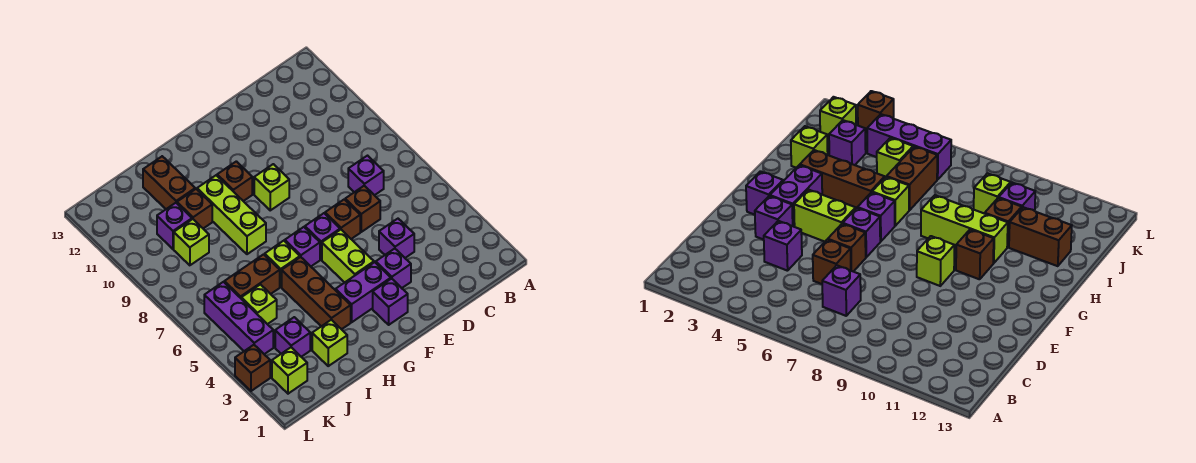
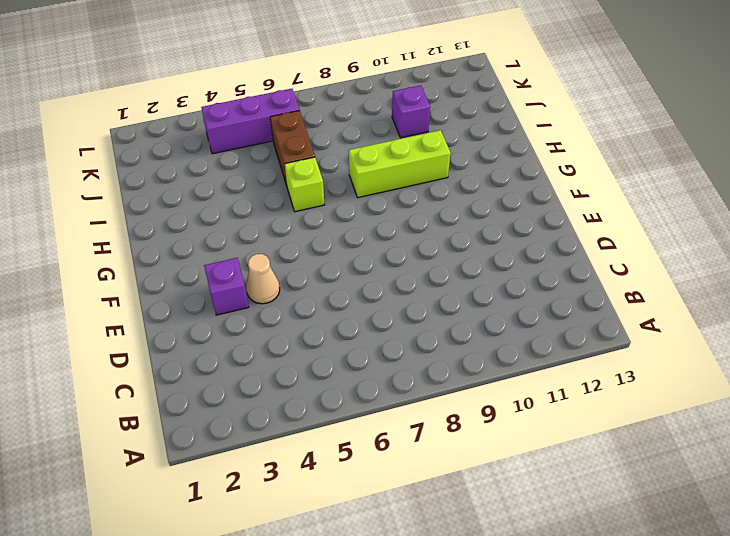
tan 1x1 cone [246,254,280,304] -> none
none -> purple 1x1 brick [348,156,384,195]
none -> purple 1x1 brick [379,219,414,258]
none -> brown 1x1 brick [345,186,380,232]

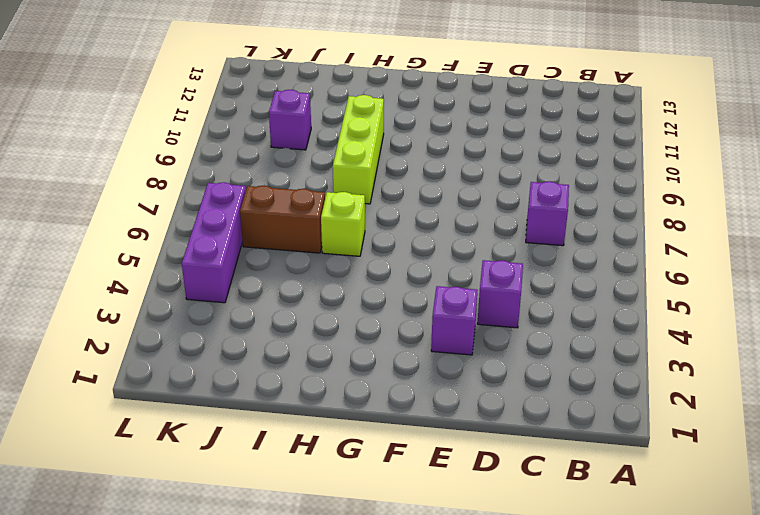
none -> brown 1x1 brick [345,186,380,232]
none -> brown 1x1 brick [325,200,360,239]
none -> purple 1x1 brick [373,279,408,325]

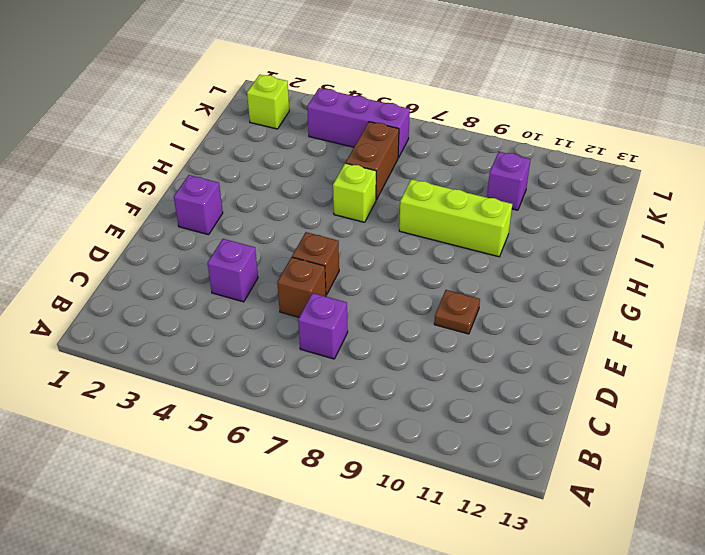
brown 1x1 plate [434,290,480,334] -> none
none -> purple 1x1 brick [376,249,411,288]
none -> purple 1x2 brick [336,262,391,322]
none -> lime 1x2 brick [322,230,374,283]

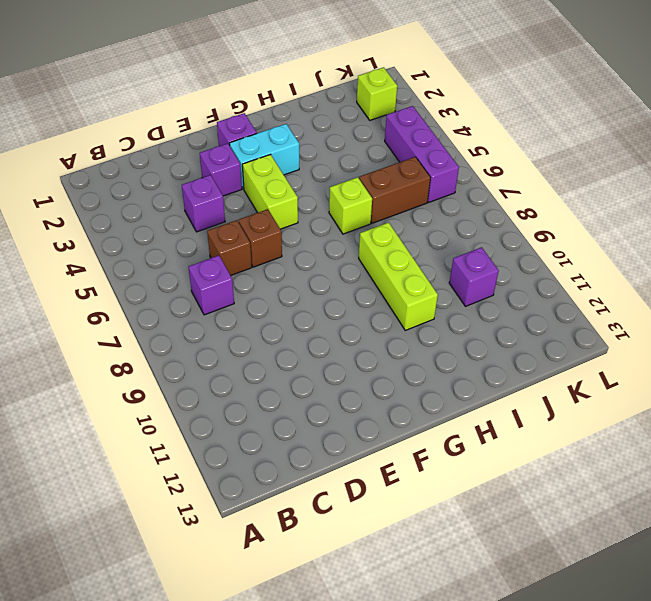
cyan 1x2 brick [229,124,299,189] -> purple 1x2 brick [336,262,391,322]
none -> purple 1x1 brick [305,213,340,259]
none -> lime 1x1 brick [254,164,289,210]
none -> purple 1x1 brick [285,227,320,266]

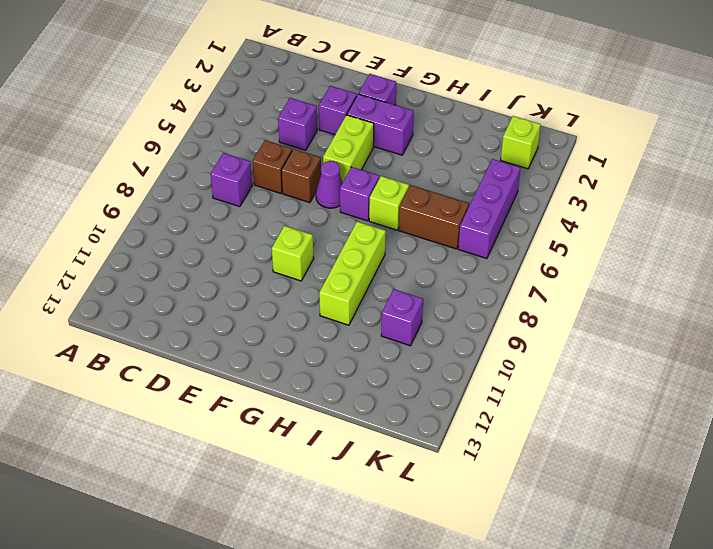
purple 1x1 cone [316,161,343,208] -> purple 1x1 brick [305,213,340,259]
none -> brown 1x1 brick [217,161,252,201]
none -> brown 1x3 brick [282,257,351,329]
none -> lime 1x1 brick [312,320,347,366]

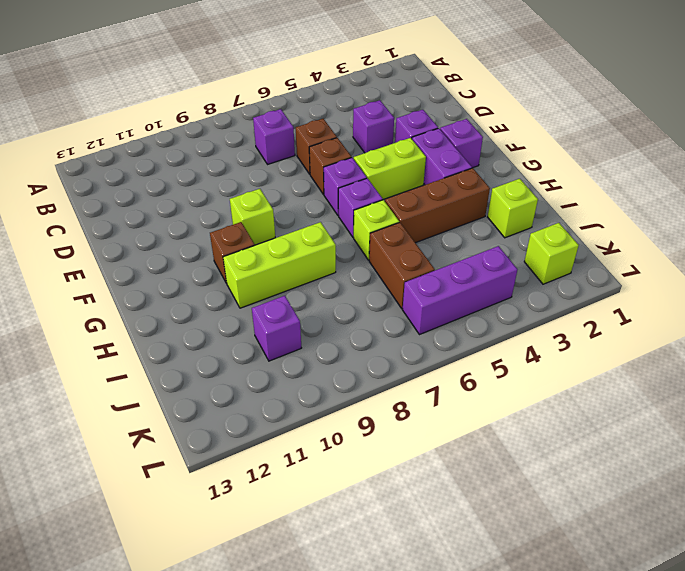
none -> brown 1x1 brick [177,189,212,228]
none -> brown 1x2 brick [143,156,195,209]
none -> purple 1x1 brick [275,317,310,357]

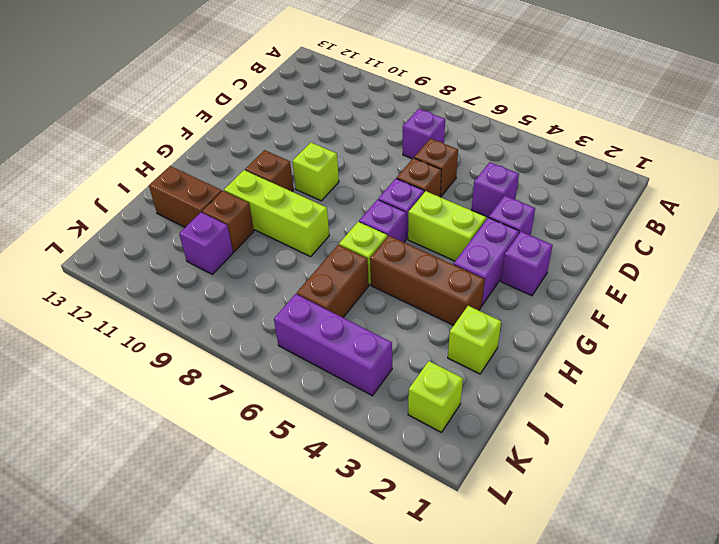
none -> purple 1x1 brick [275,317,310,357]
none -> lime 1x1 brick [241,285,277,324]
none -> lime 1x1 brick [174,219,209,265]

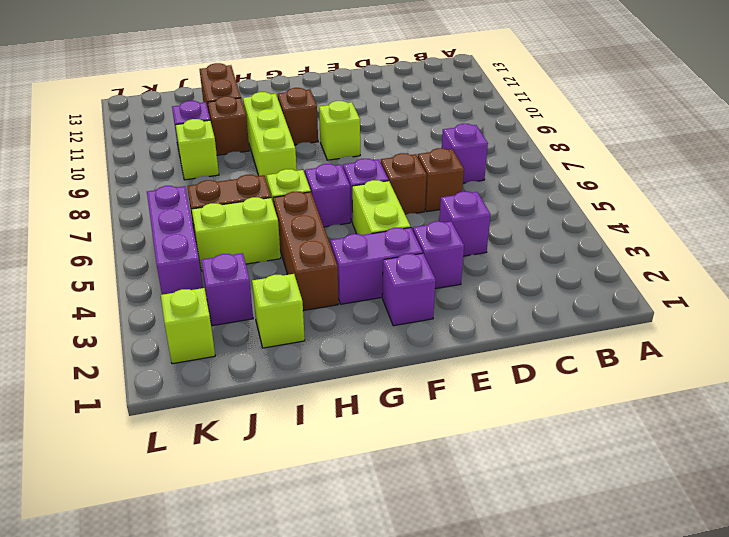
lime 1x2 brick [192,197,281,271] -> lime 1x1 brick [241,285,277,324]
none -> brown 1x1 brick [235,345,270,391]

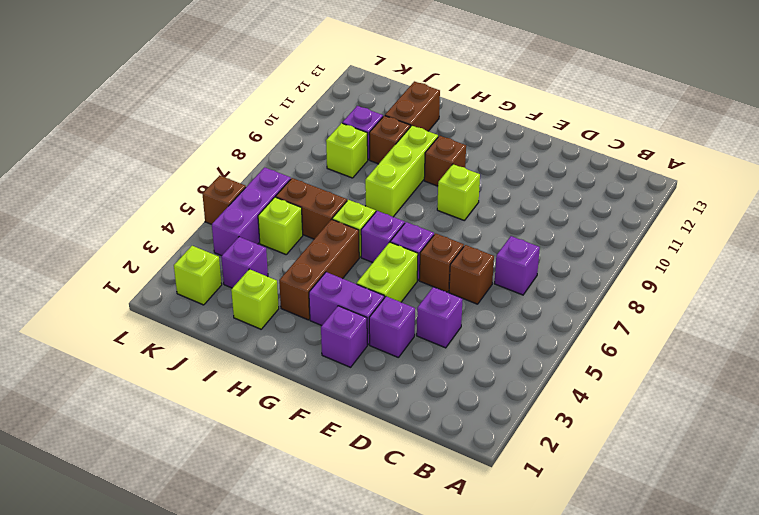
brown 1x1 brick [202,175,246,224] -> brown 1x1 brick moved to [235,345,270,391]

